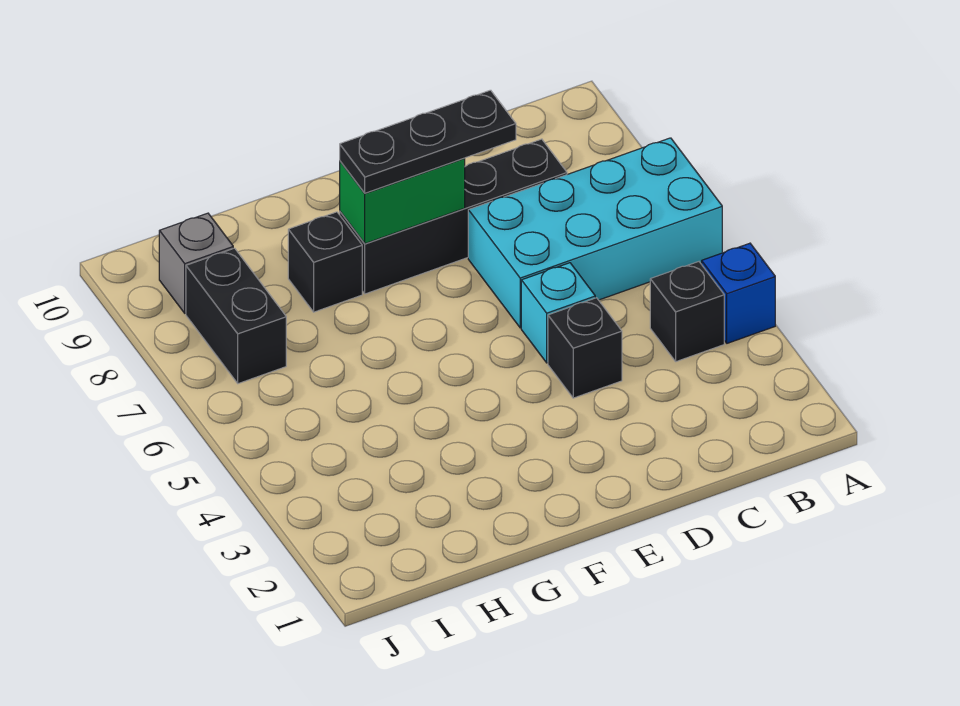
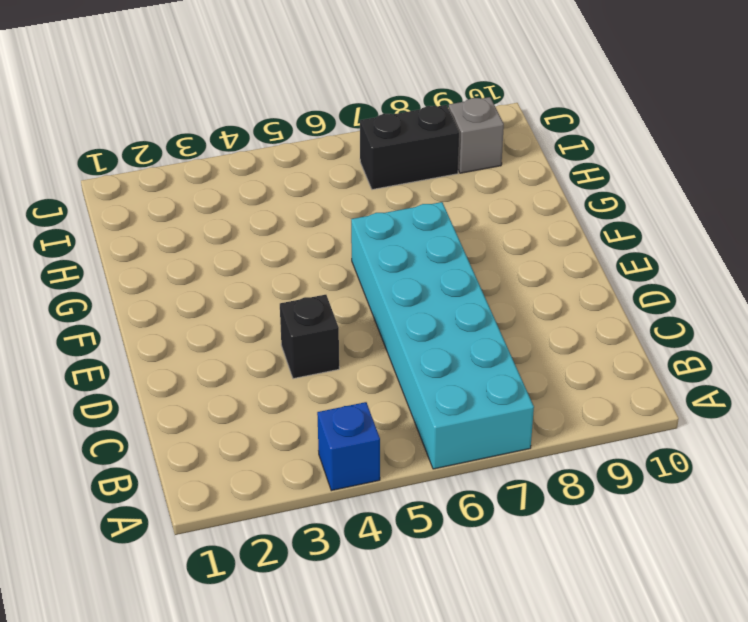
cyan 2x6 brick [351,202,534,469] -> cyan 2x4 brick [468,138,722,328]
none -> black 1x1 brick [650,262,724,362]
none -> black 1x4 brick [340,139,567,294]

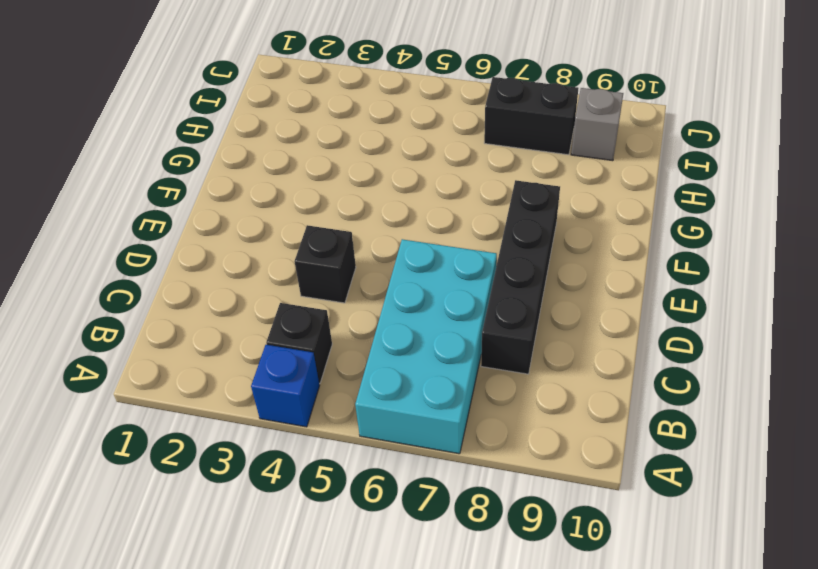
none -> cyan 1x1 brick [521,263,595,363]
none -> black 1x1 brick [288,212,362,312]

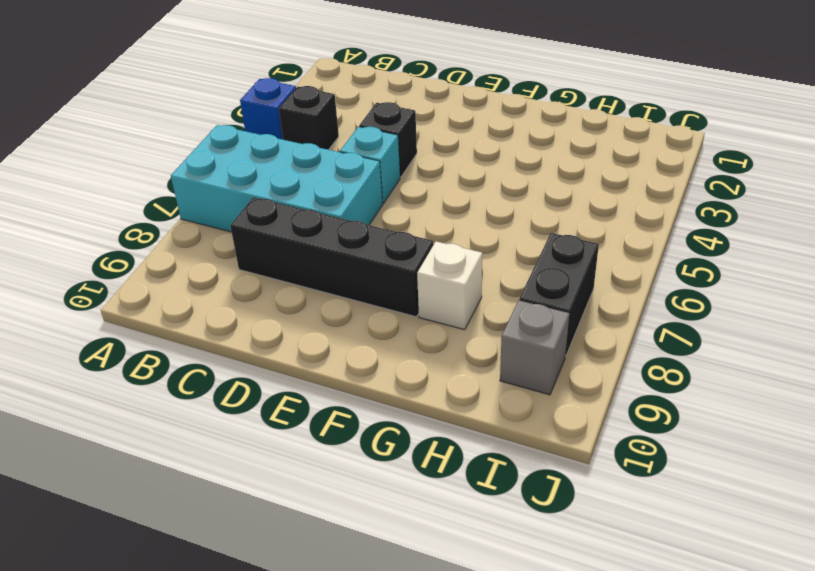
white 1x1 brick [417,241,482,330] -> black 1x1 brick [288,212,362,312]
none -> green 1x2 brick [340,158,465,244]
none -> black 1x3 plate [340,90,516,193]

